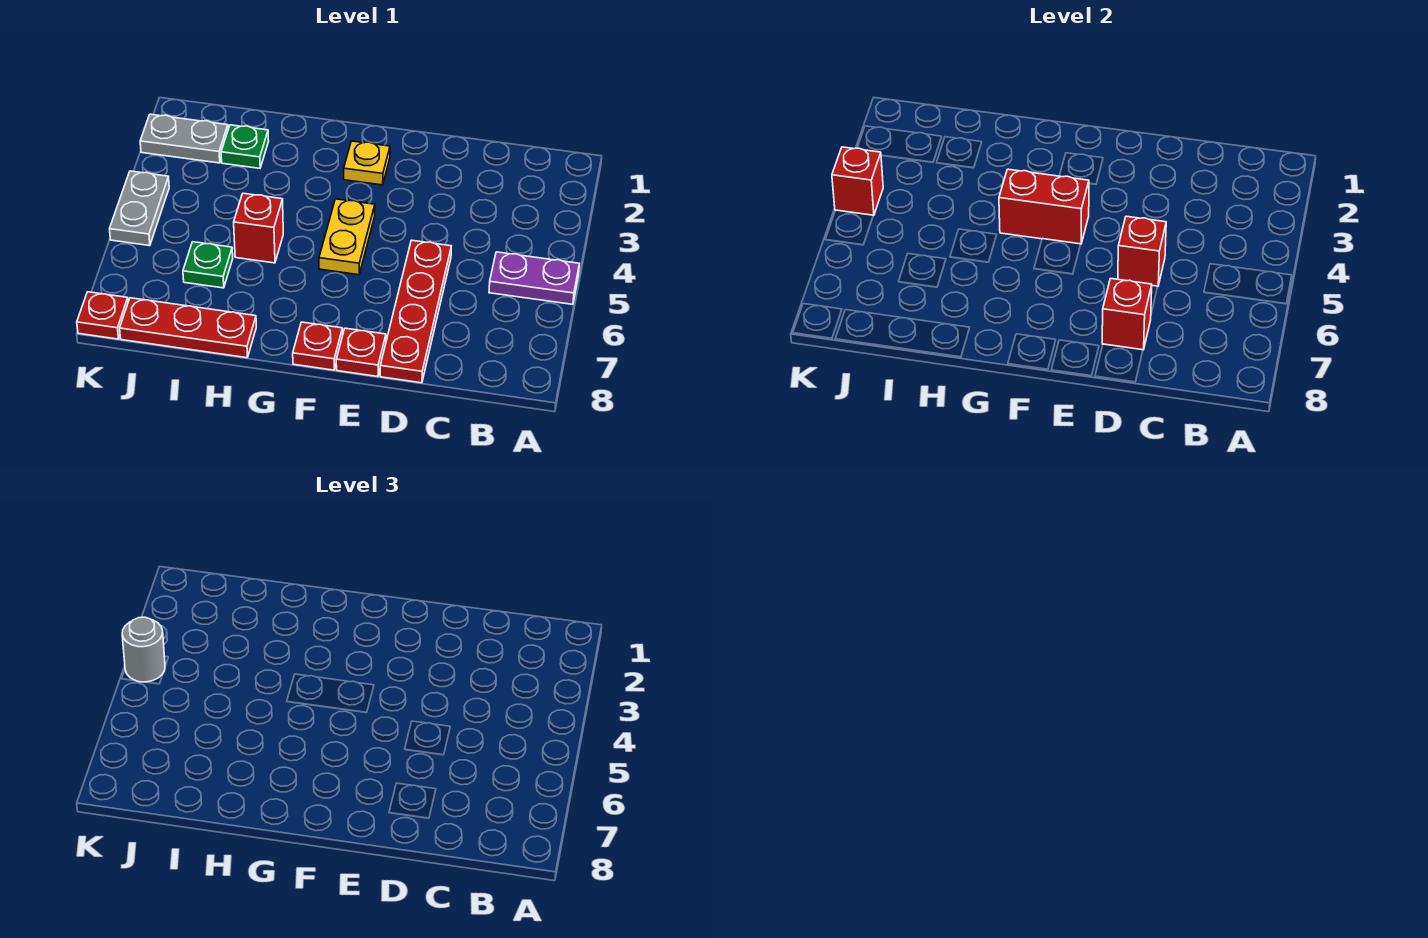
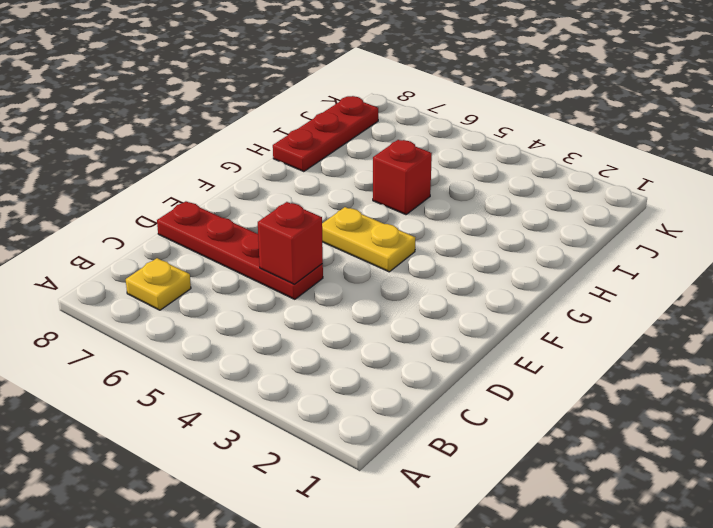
yellow 1x1 plate [126,258,191,310] -> yellow 1x1 plate moved to [344,141,390,185]
none -> purple 1x2 plate [489,252,579,304]
none -> red 1x1 plate [336,328,386,377]
none -> red 1x1 plate [293,322,343,370]

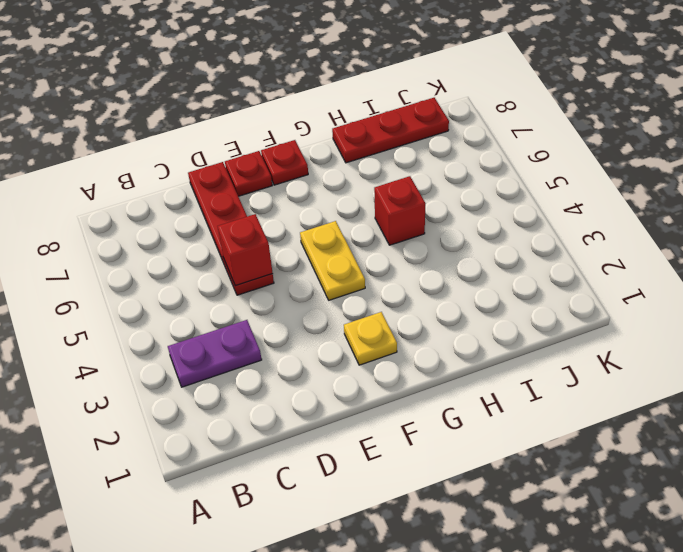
purple 1x2 plate [168,320,262,387] -> purple 1x2 plate moved to [489,252,579,304]
none -> green 1x1 plate [221,125,269,168]
none -> green 1x1 plate [183,242,233,288]
none -> grey 1x2 plate [140,114,228,163]

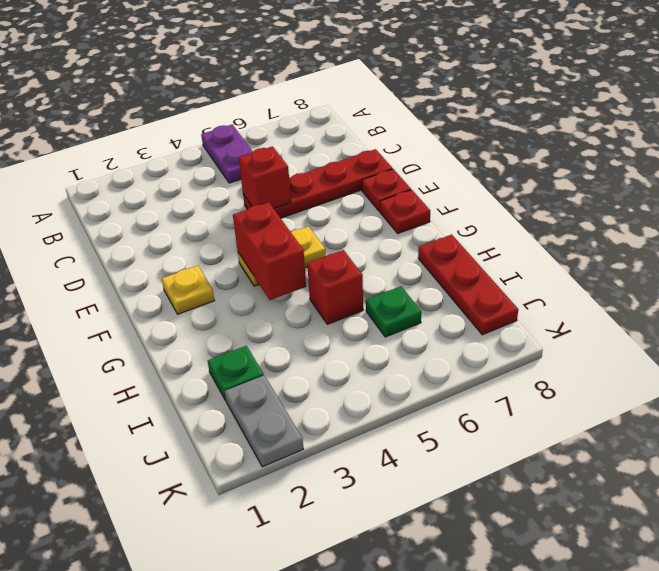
none -> grey 1x2 plate [110,171,169,246]
none -> red 1x1 plate [77,292,128,339]
none -> red 1x1 brick [1102,278,1152,350]

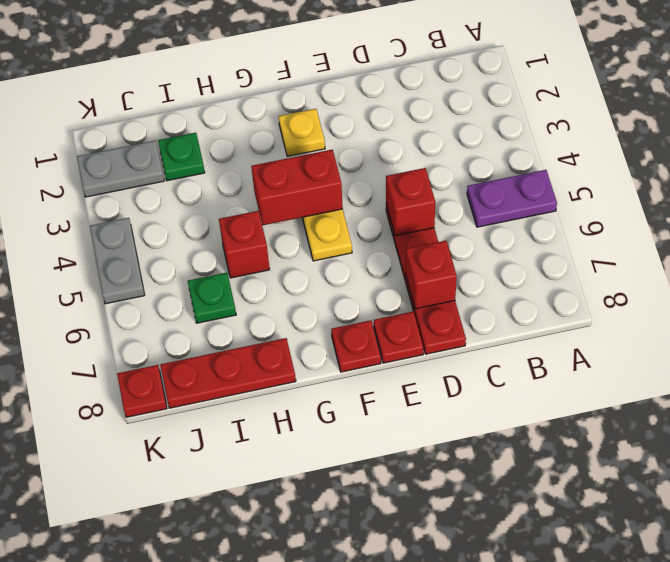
none -> red 1x1 brick [832,147,883,216]
none -> grey 1x1 round brick [122,617,165,682]

